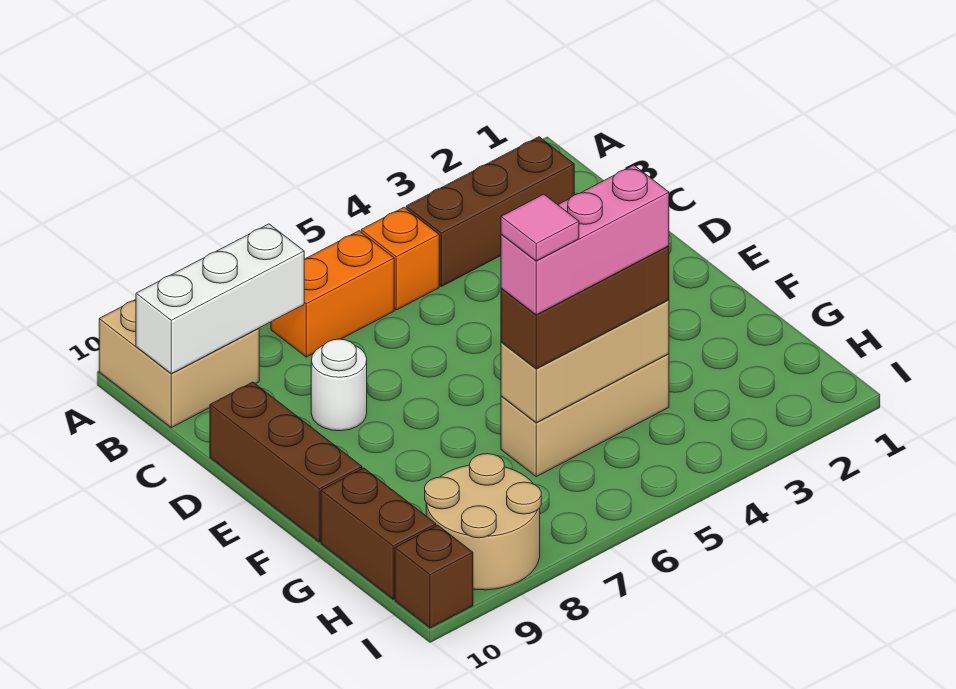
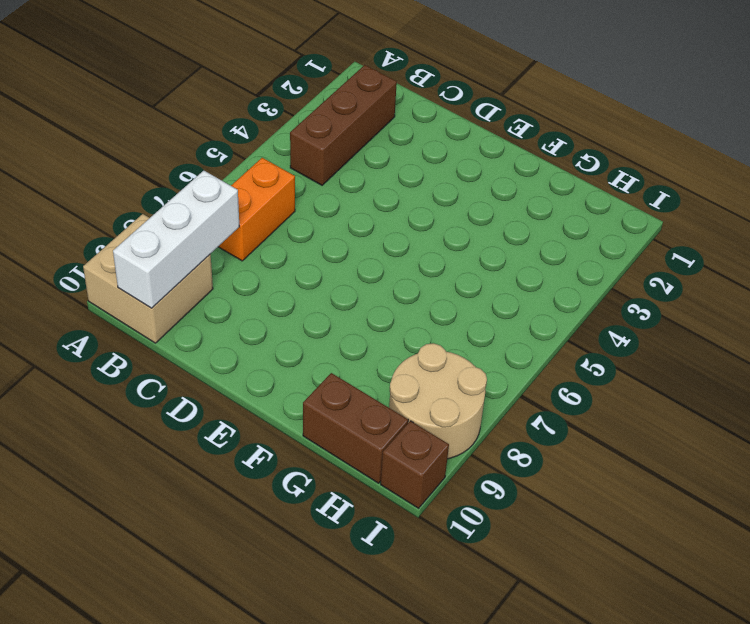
none -> orange 1x1 brick [361,207,439,310]
none -> white 1x1 round brick [311,339,367,431]
none -> brown 1x3 brick [210,382,362,542]

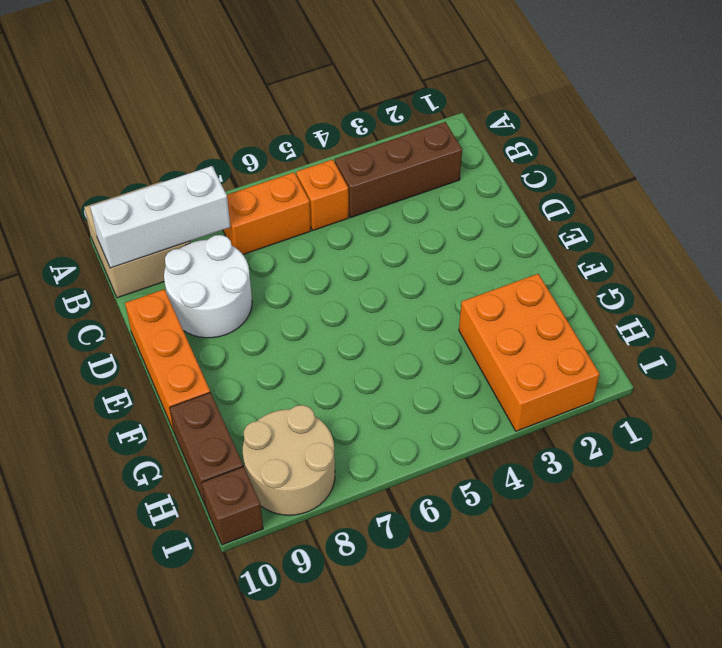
white 2x2 round brick [164,235,252,338] -> white 1x1 round brick [311,339,367,431]
orange 1x3 brick [125,289,210,431] -> brown 1x3 brick [210,382,362,542]
orange 2x3 brick [459,274,600,431] -> none
none -> tan 1x3 brick [501,354,669,477]
none -> tan 1x3 brick [501,300,669,423]
none -> brown 1x3 brick [501,246,669,369]

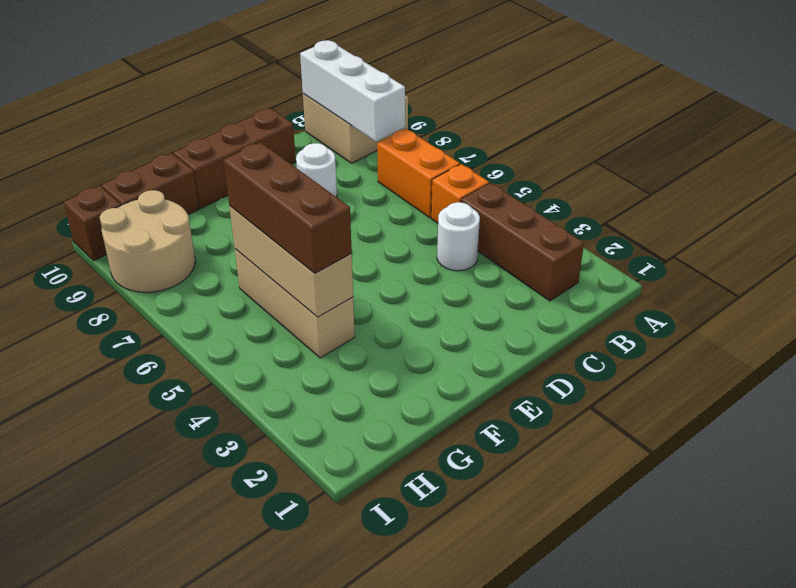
white 1x1 round brick [437,202,480,271] -> none
none -> pink 1x3 brick [501,165,669,315]
none -> pink 1x1 tile [501,194,579,261]

